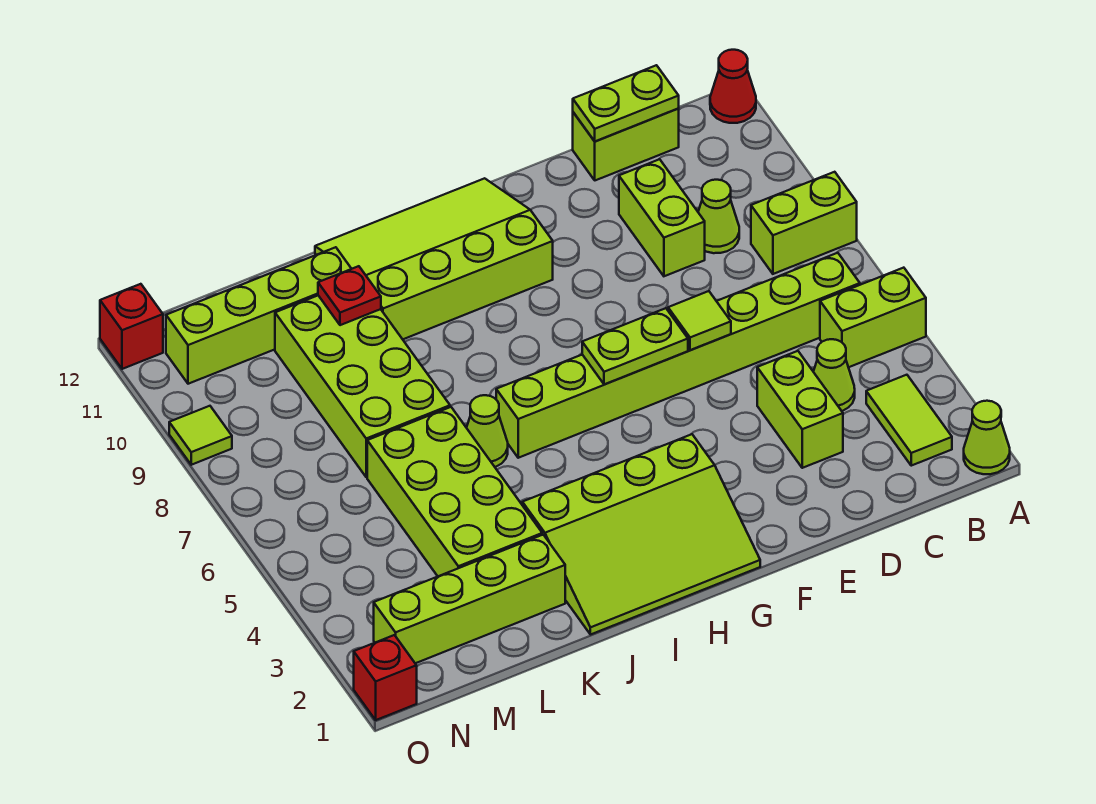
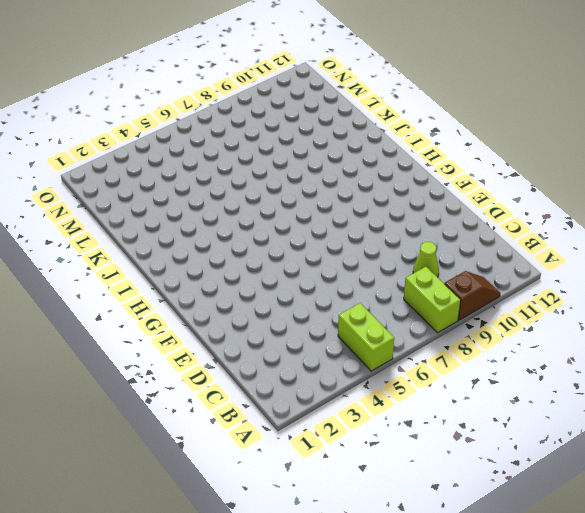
brown 1x2 slope [445,271,500,320] -> none
none -> lime 1x1 cone [964,401,1010,474]
none -> red 1x1 cone [710,50,756,123]
none -> lime 1x2 tile [866,375,952,466]

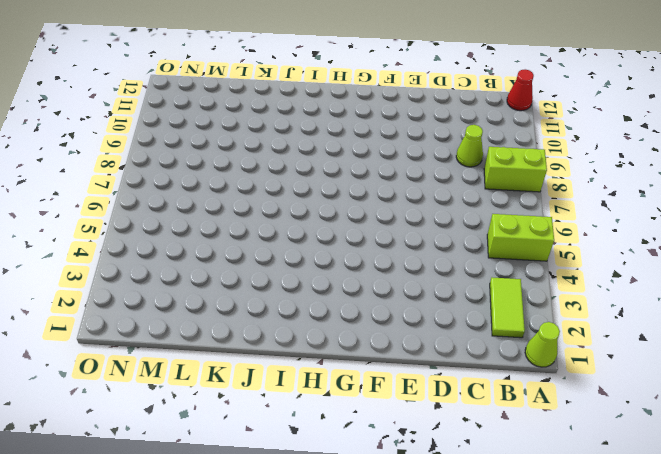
none -> lime 1x8 brick [496,253,860,458]
none -> lime 1x1 cone [813,339,855,411]
none -> lime 1x2 brick [573,109,679,180]

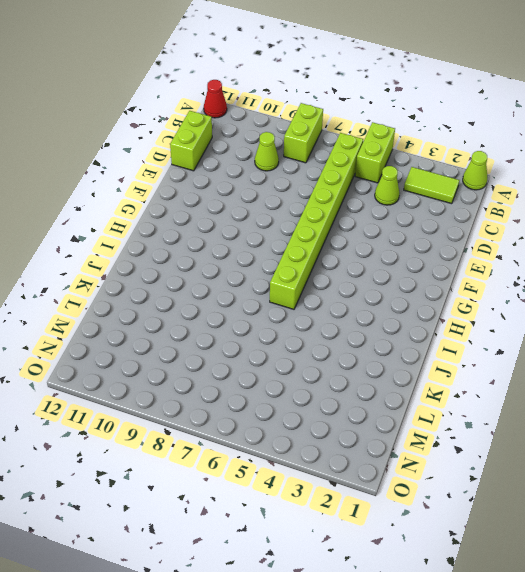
none -> lime 1x2 brick [757,351,843,468]
none -> lime 1x2 brick [619,159,705,276]
none -> lime 3x4 slope [522,434,760,635]

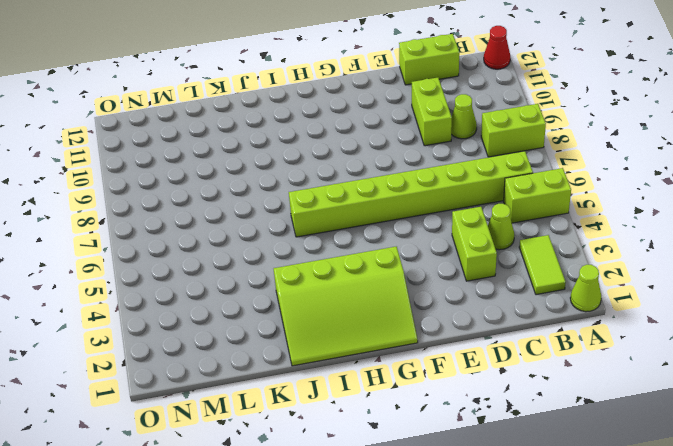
none -> lime 3x4 slope [315,178,553,339]
none -> lime 1x1 cone [467,395,508,467]
none -> lime 1x4 brick [374,535,565,663]

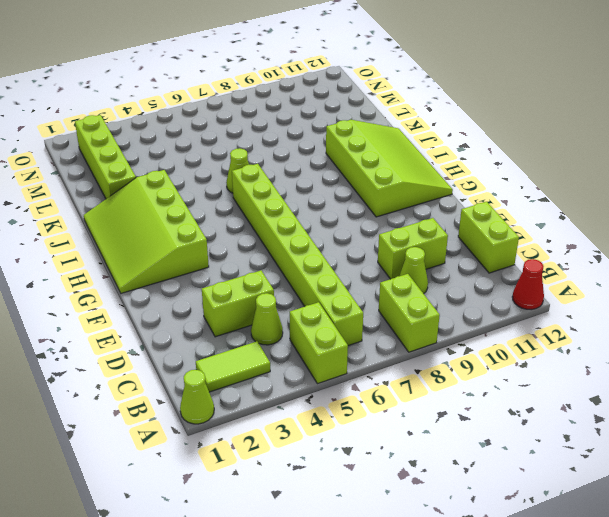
none -> lime 2x4 brick [367,407,542,576]
none -> lime 2x4 brick [275,296,450,477]
none -> lime 1x4 brick [166,247,351,384]

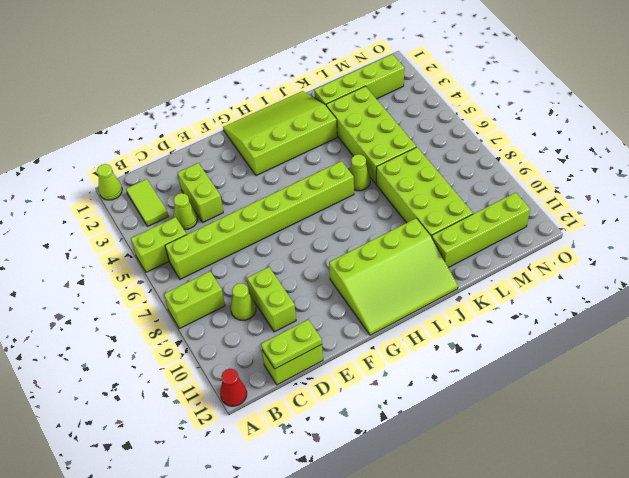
none -> red 1x1 brick [354,635,417,720]
none -> lime 1x1 tile [169,406,232,465]
none -> red 1x1 brick [100,284,163,369]

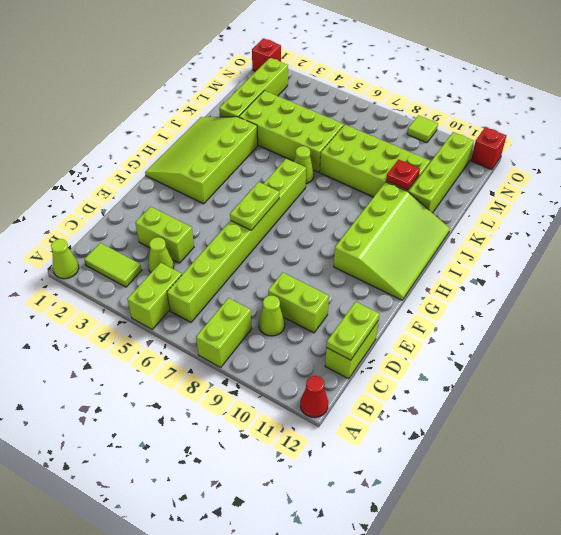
none -> lime 1x1 tile [668,291,731,350]

